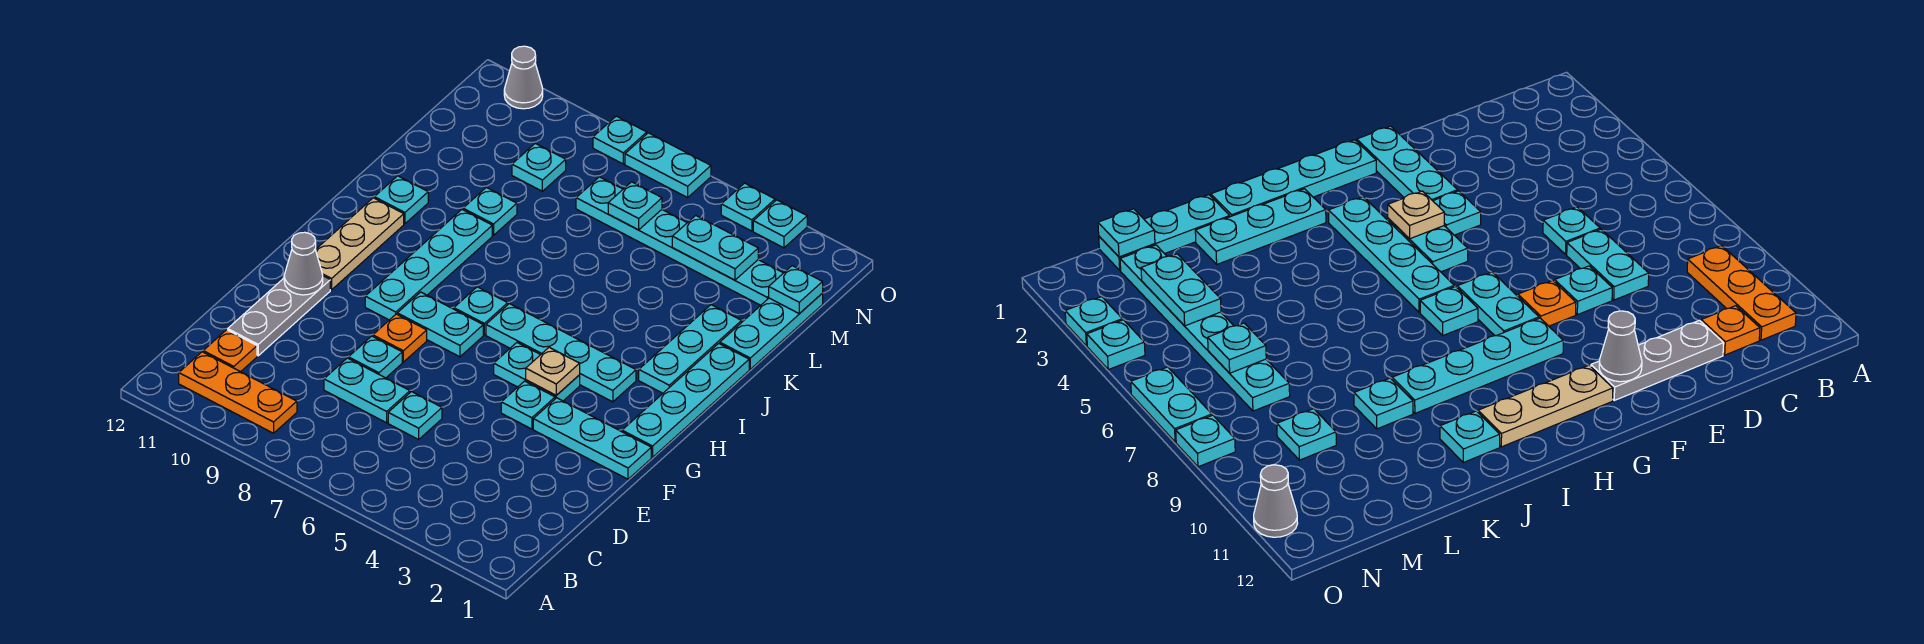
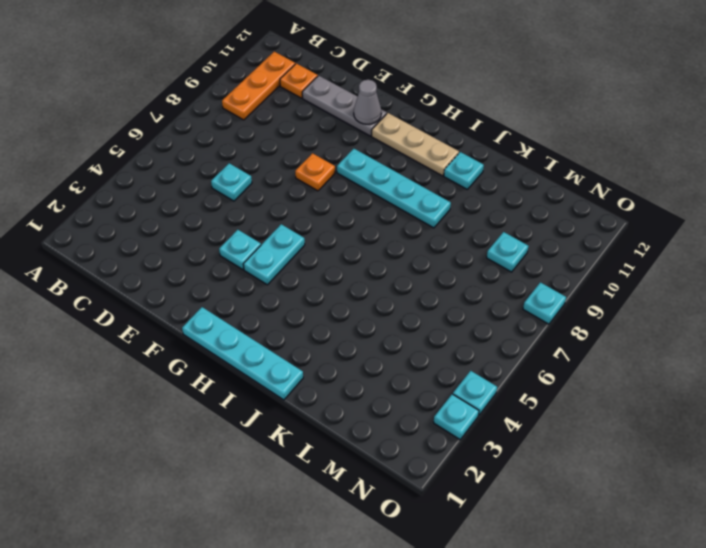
none -> cyan 1x2 plate [324,358,410,423]
none -> cyan 1x1 plate [348,336,402,378]
none -> cyan 1x3 plate [533,398,651,479]
none -> cyan 1x2 plate [397,292,483,357]

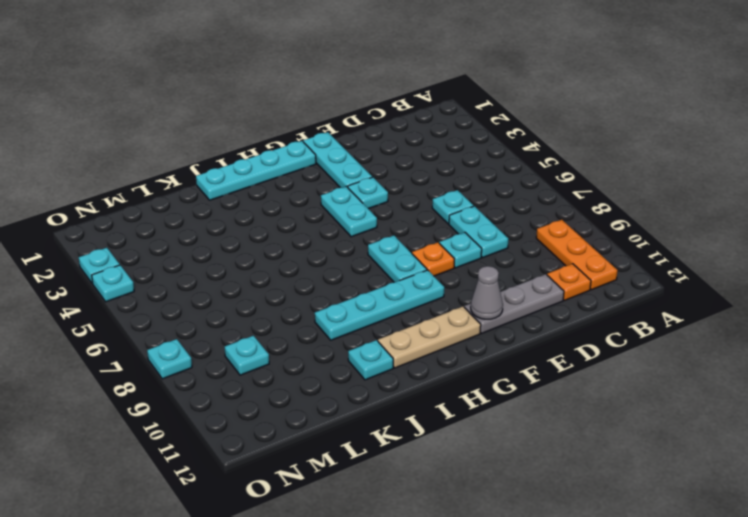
none -> cyan 1x4 plate [486,304,636,402]
none -> cyan 1x1 plate [454,287,508,335]
none -> cyan 1x3 plate [639,305,742,393]
none -> cyan 1x3 plate [720,294,823,369]

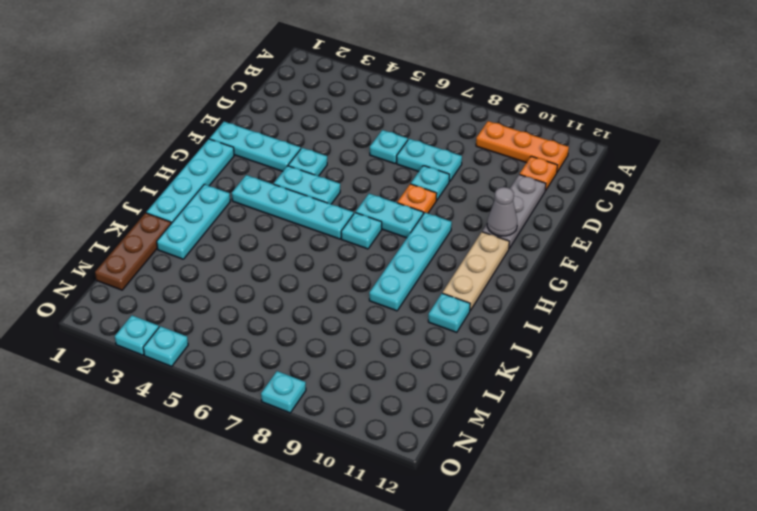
brown 1x3 plate [95,213,171,290] -> cyan 1x3 plate [720,294,823,369]
none -> cyan 1x1 plate [463,187,517,235]
none -> cyan 1x6 plate [576,177,783,305]
none -> cyan 1x1 plate [512,143,566,191]
none -> cyan 1x2 plate [625,133,711,198]

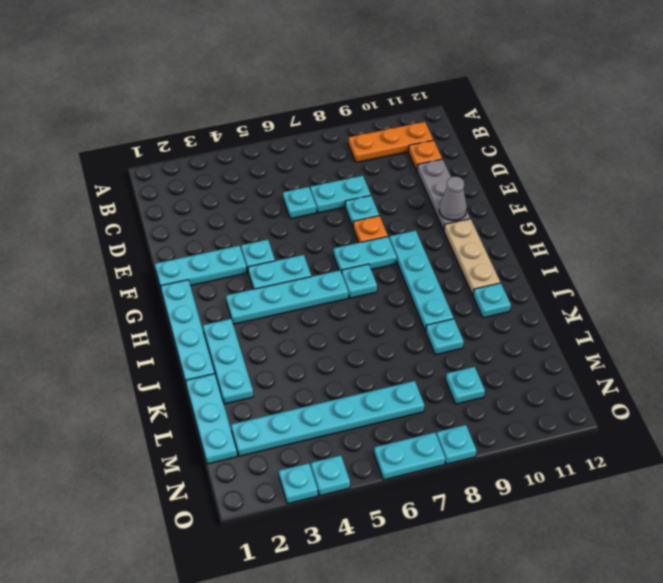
none -> grey 1x1 cone [504,46,543,109]
none -> tan 1x1 plate [526,347,580,395]
none -> cyan 1x1 plate [769,266,823,314]
none -> cyan 1x2 plate [672,215,758,280]

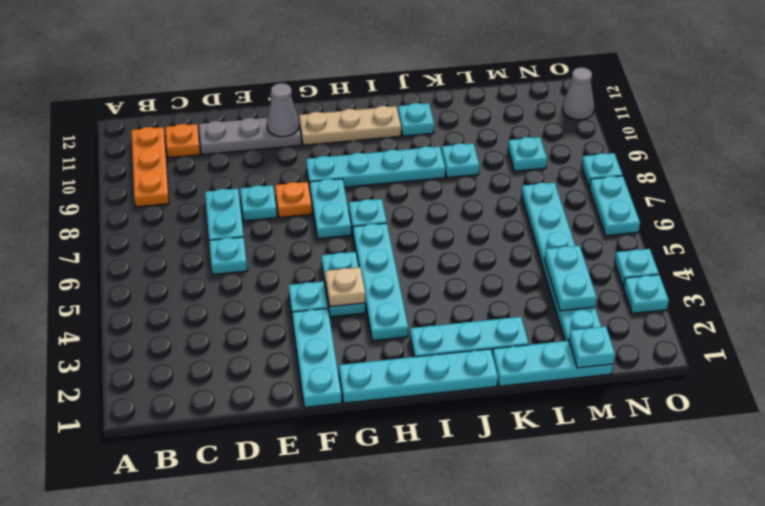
none -> cyan 1x1 plate [608,182,662,230]

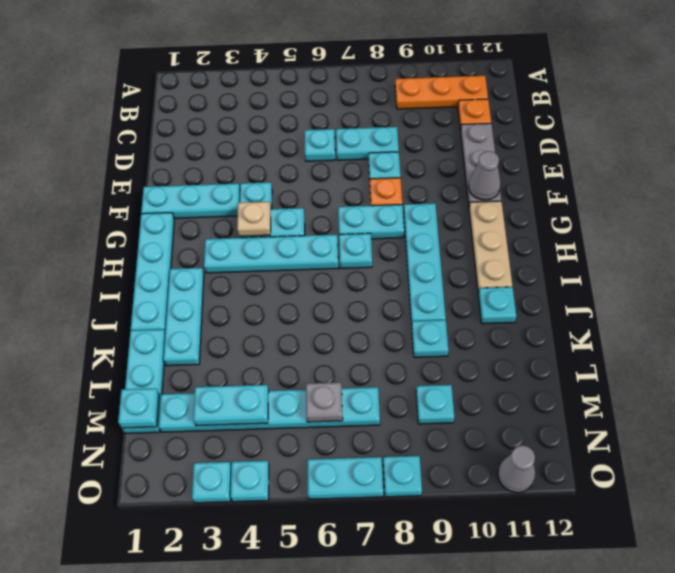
grey 1x1 plate [306,382,343,422] -> cyan 1x1 plate [608,182,662,230]

